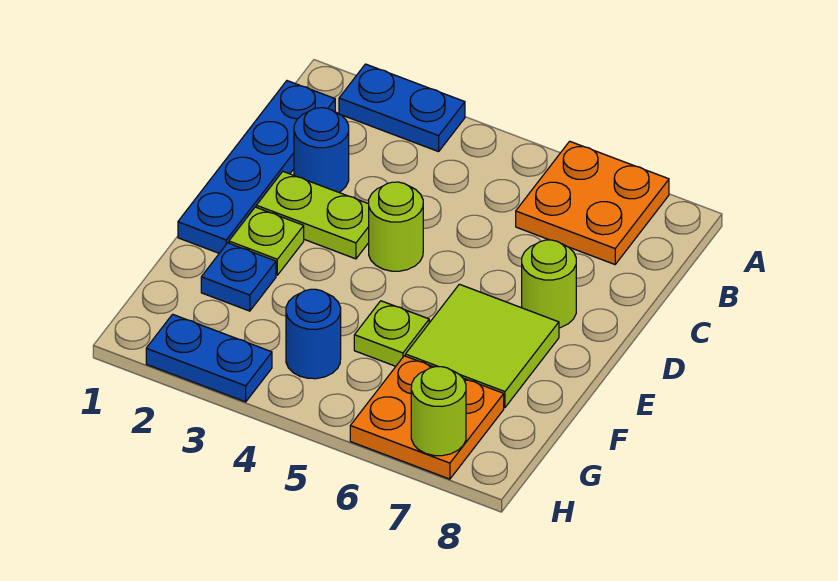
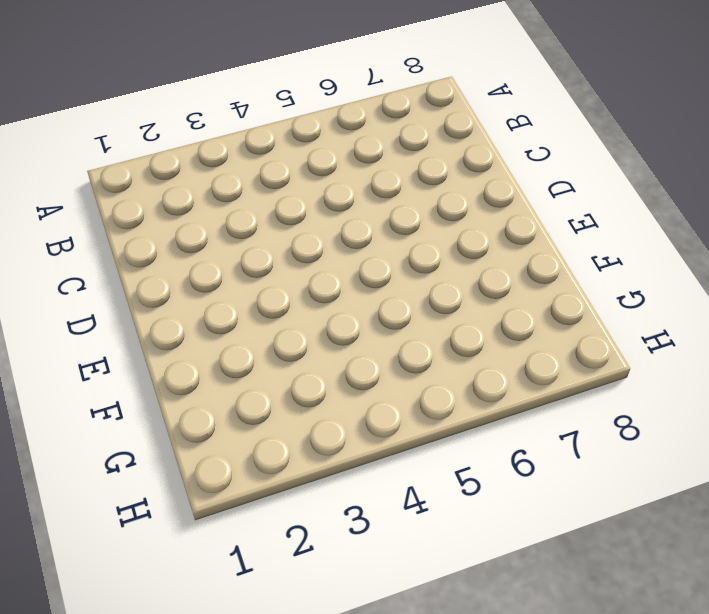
none -> blue 1x2 plate [339,64,465,152]
none -> orange 2x2 plate [516,141,669,264]
none -> blue 1x4 plate [178,81,335,253]

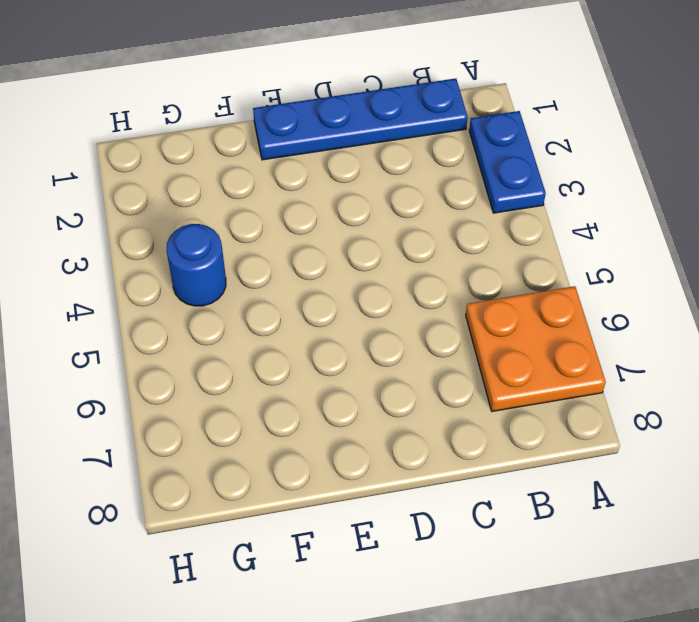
none -> blue 1x1 round brick [294,108,349,192]
none -> lime 1x2 plate [256,172,369,259]
none -> lime 1x1 round brick [369,182,423,271]

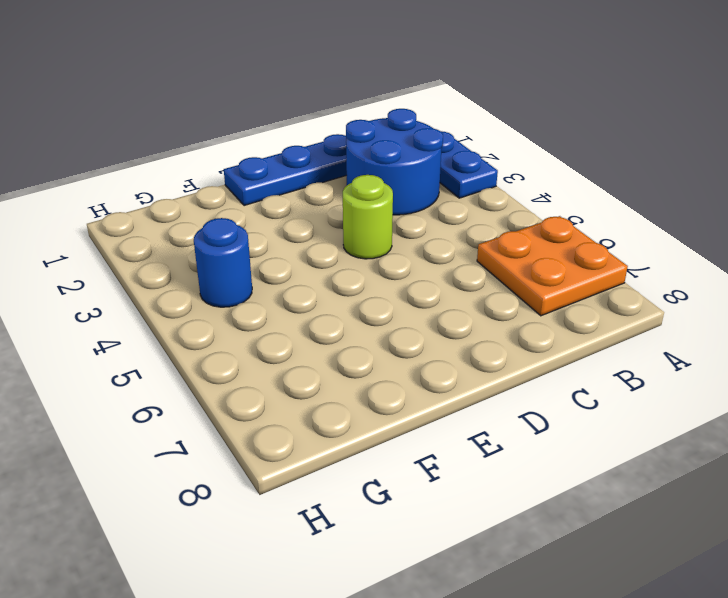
blue 2x2 round brick [346,109,443,215] -> blue 1x1 round brick [294,108,349,192]
none -> lime 1x2 plate [256,172,369,259]
none -> lime 1x1 round brick [522,240,576,328]
none -> lime 1x1 plate [229,207,304,275]

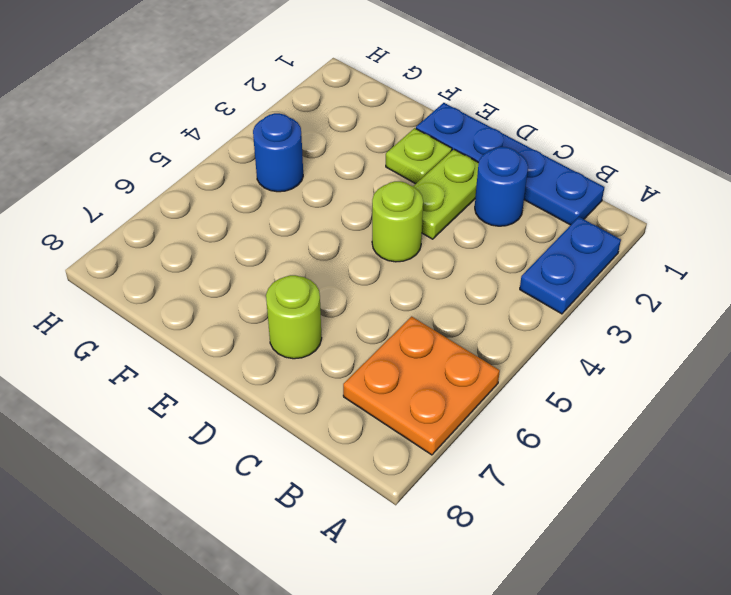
none -> lime 2x2 tile [405,284,559,408]
none -> blue 1x1 plate [201,243,276,311]
none -> lime 1x1 plate [354,301,429,366]

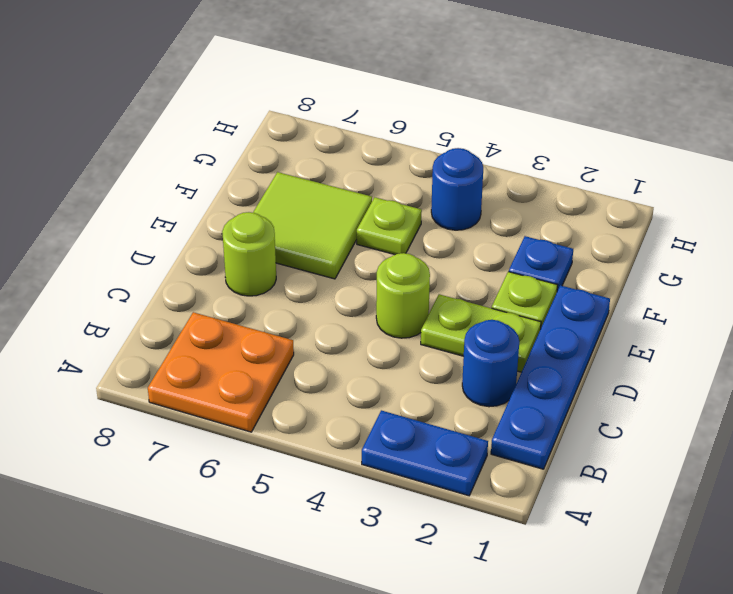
none -> orange 2x2 plate [350,356,504,479]
none -> blue 1x2 plate [146,314,272,402]
none -> lime 1x1 round brick [411,367,466,456]

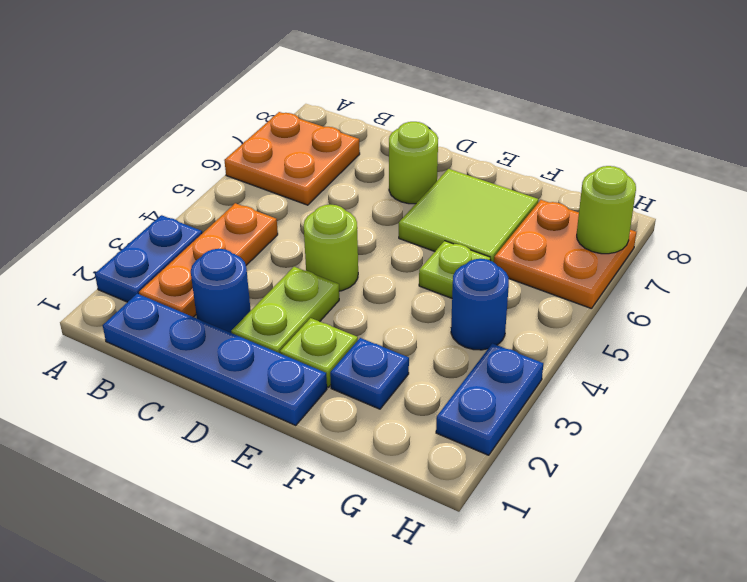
orange 1x3 plate [139,203,278,317] -> none

